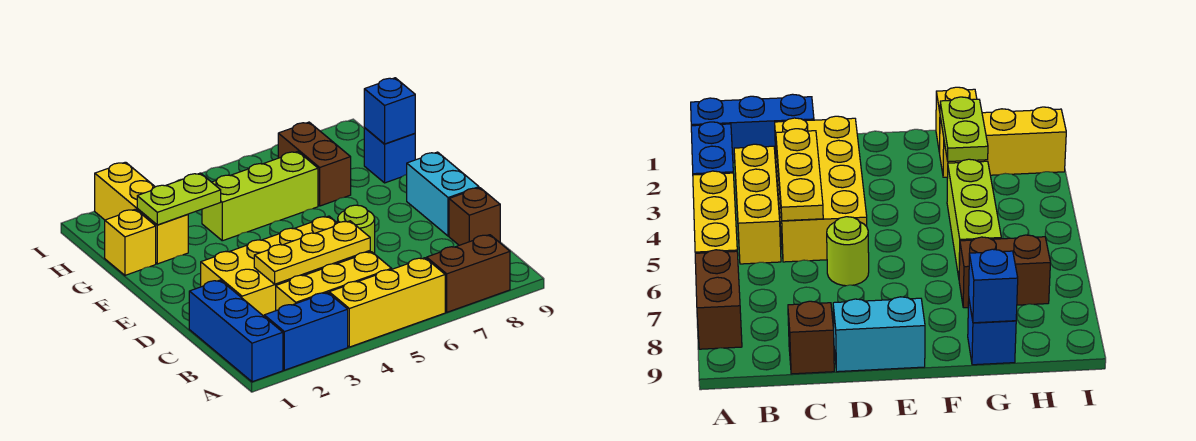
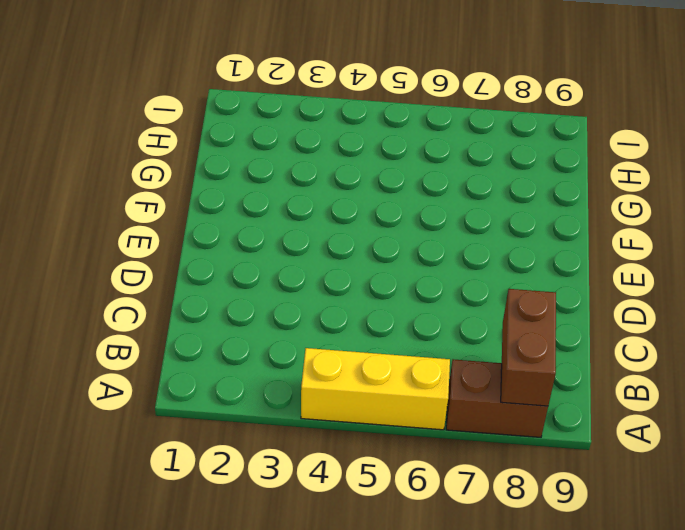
brown 1x2 brick [501,289,556,406] -> brown 1x2 brick moved to [278,122,351,206]
none -> blue 1x3 brick [189,280,283,382]
none -> blue 1x2 brick [264,292,348,370]
none -> yellow 1x3 brick [276,252,392,311]

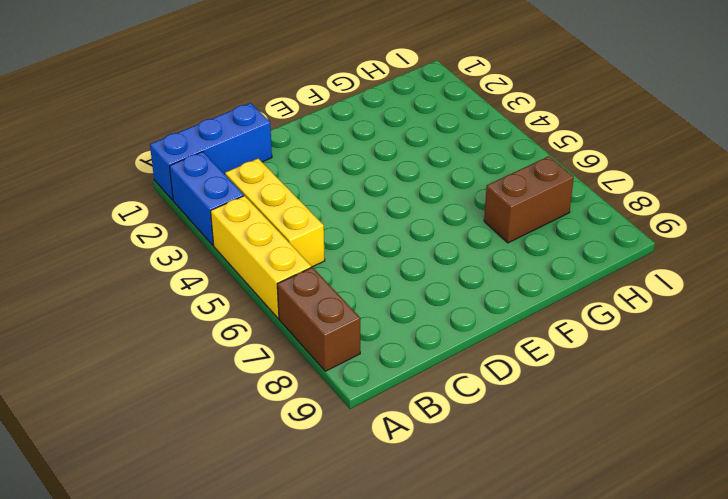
none -> yellow 2x4 brick [201,216,370,316]
none -> brown 1x1 brick [449,188,500,245]
none -> lime 1x1 round brick [338,205,375,254]

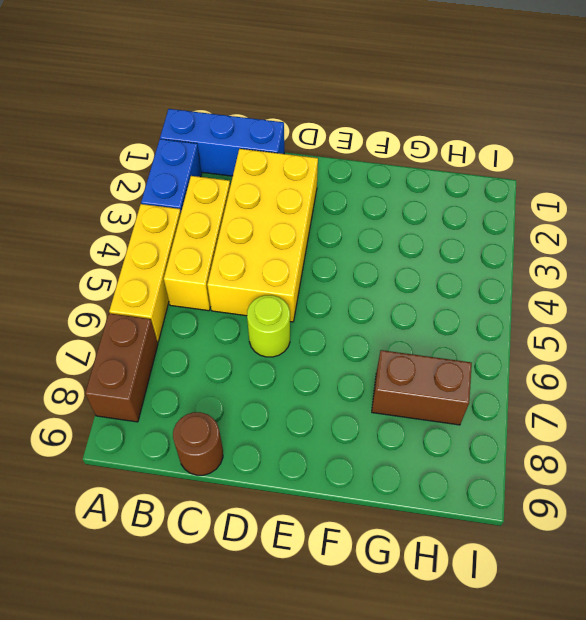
brown 1x1 round brick [173,412,223,475] -> brown 1x1 brick [449,188,500,245]
none -> cyan 1x2 brick [407,152,479,236]
none -> yellow 1x1 brick [105,209,156,275]
none -> yellow 1x3 brick [95,162,188,264]

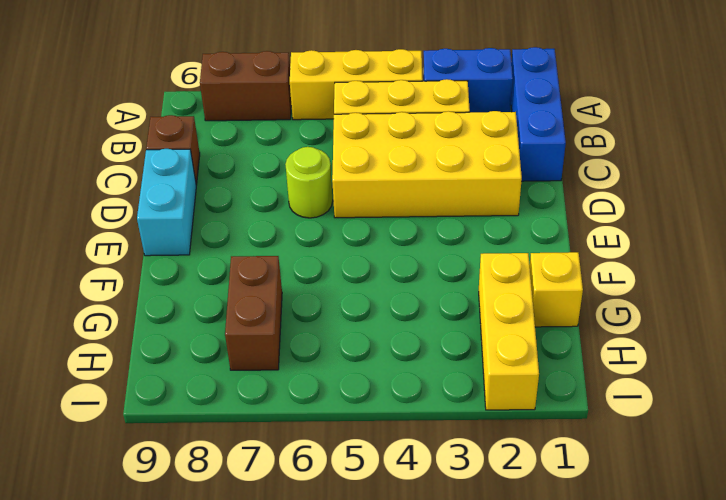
none -> lime 1x3 brick [202,151,318,241]
none -> blue 1x1 brick [364,128,415,183]
none -> yellow 1x3 plate [254,221,370,284]

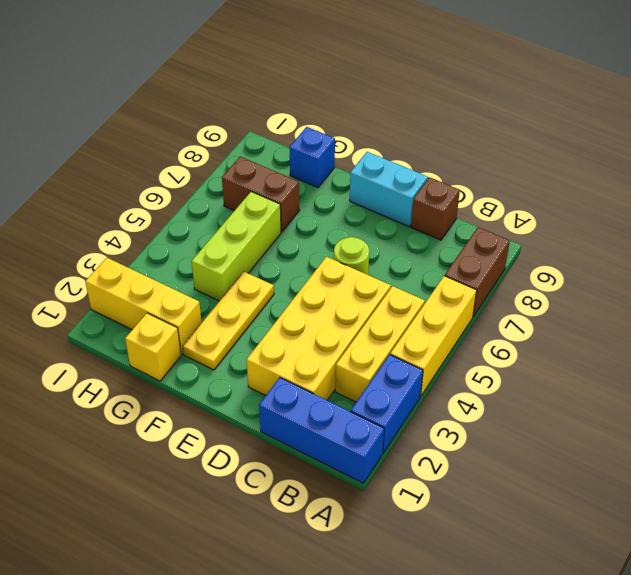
yellow 1x3 plate [183,272,274,370] -> yellow 1x3 plate moved to [254,221,370,284]
none -> lime 1x2 plate [137,173,221,225]
none -> blue 1x1 brick [364,78,415,144]

